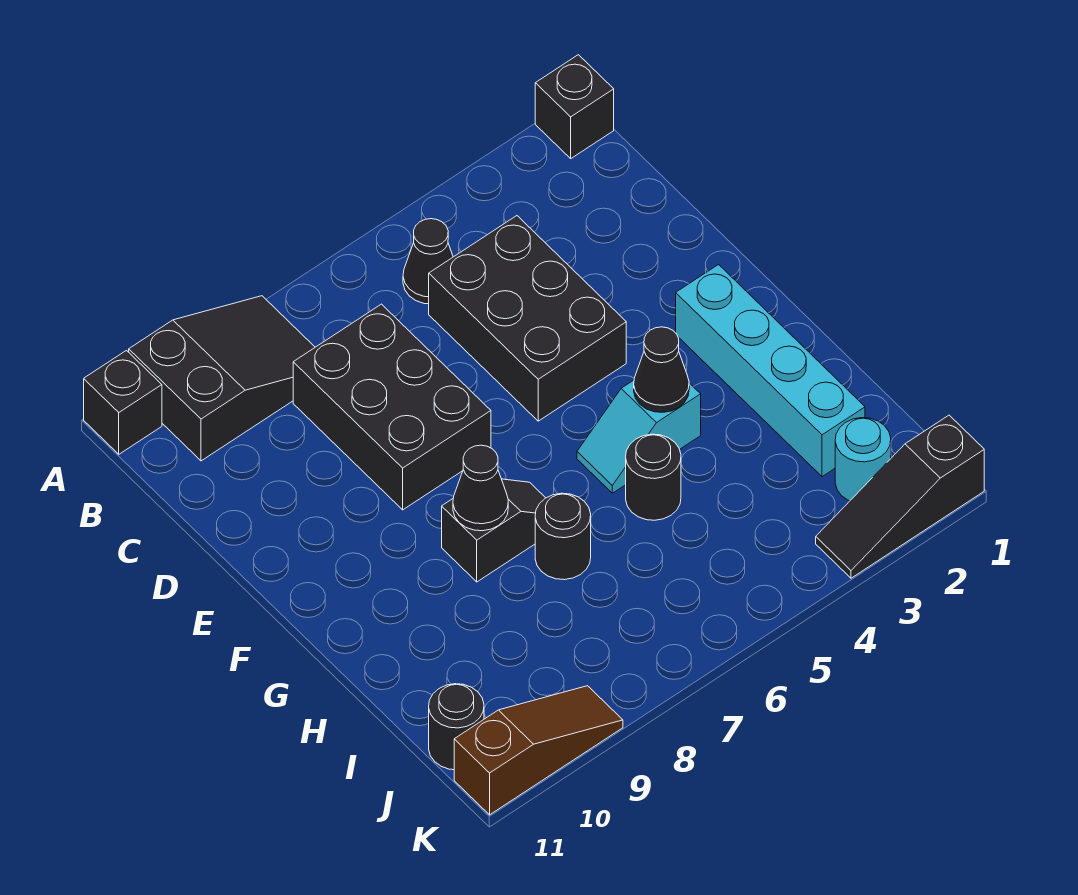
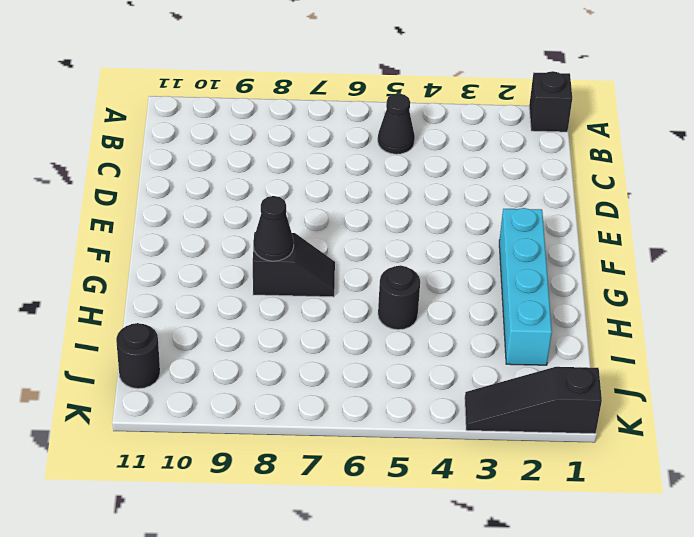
none -> black 2x3 slope [129,296,315,461]
none -> black 1x1 brick [84,351,162,454]
none -> black 2x3 brick [429,216,626,421]

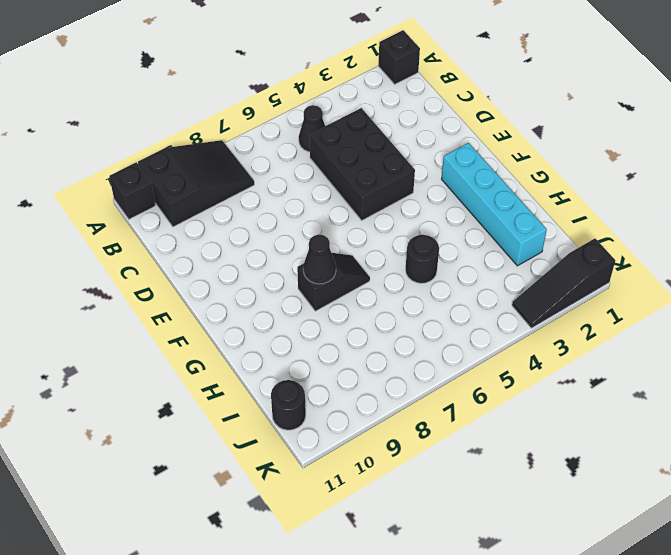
none -> black 2x3 brick [293,304,491,510]
none -> cyan 1x2 slope [577,380,701,493]
none -> black 1x1 round brick [535,493,591,580]

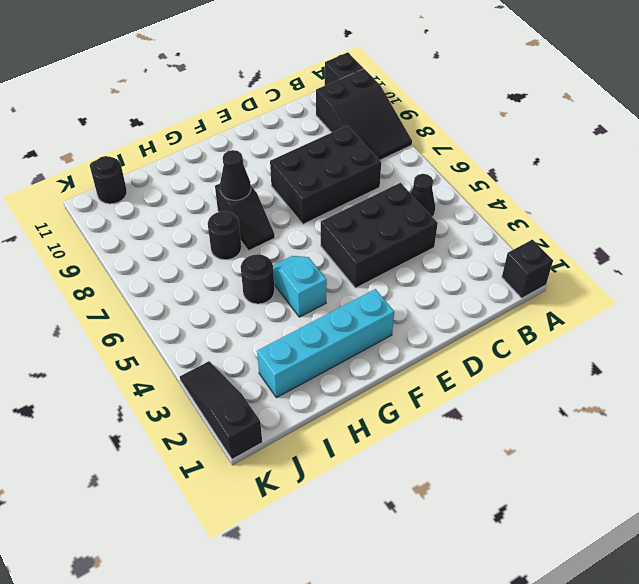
none -> cyan 1x1 round brick [835,418,891,501]
none -> brown 1x3 slope [454,686,623,815]
none -> black 1x1 cone [634,327,689,412]

